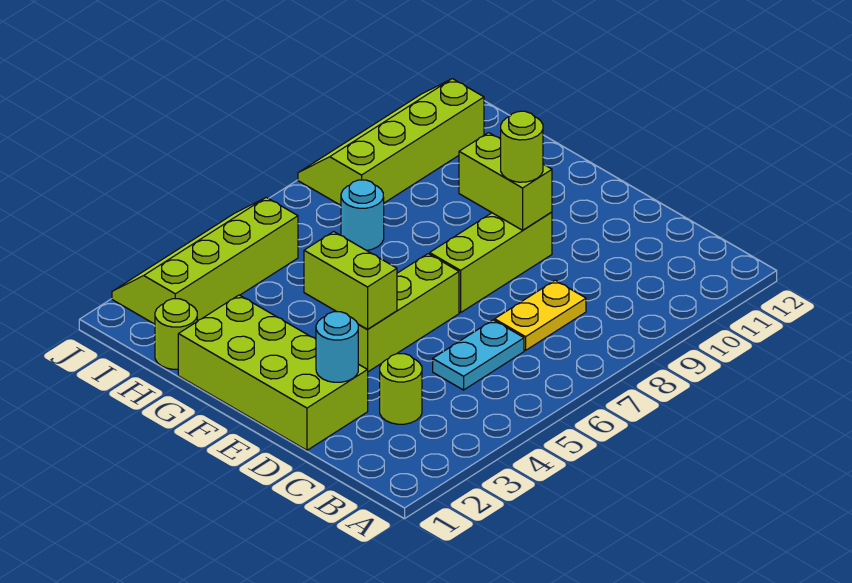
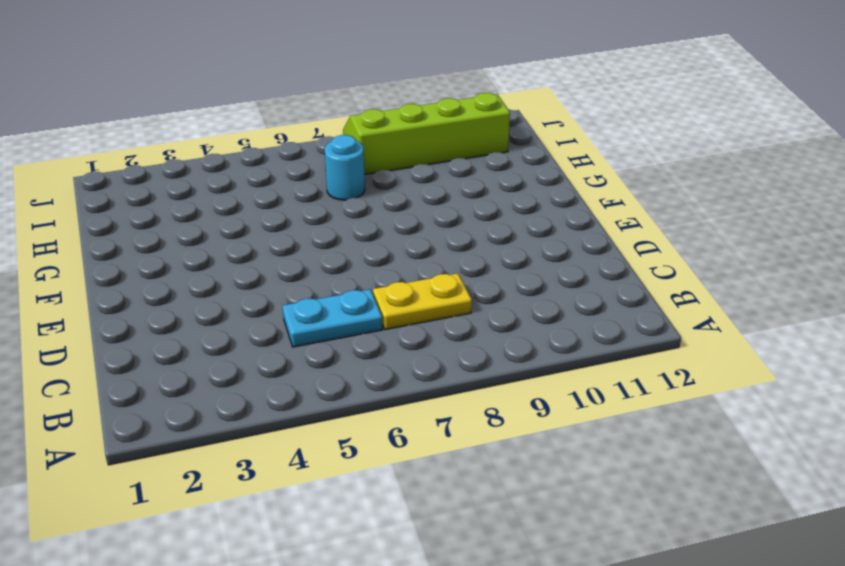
none -> lime 1x1 round brick [380,354,422,424]
none -> lime 2x4 brick [178,295,368,450]
none -> lime 1x3 brick [358,254,459,372]

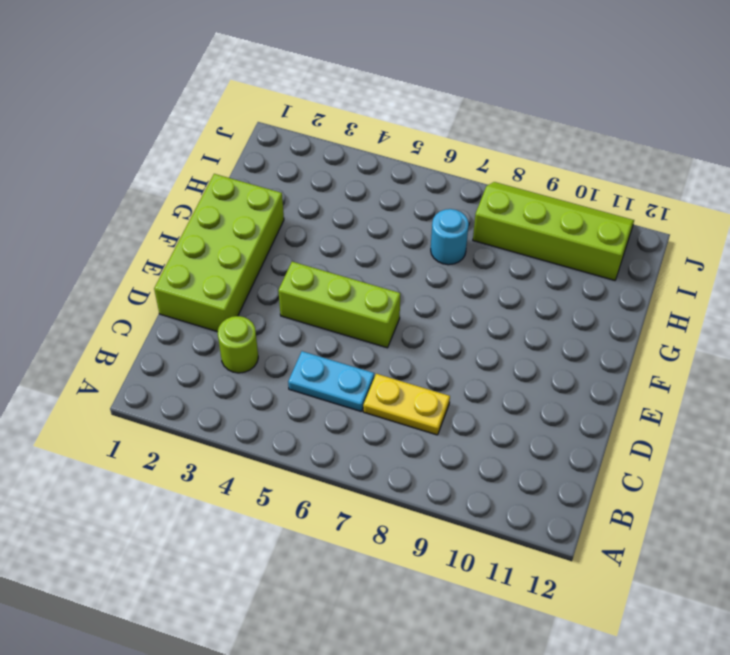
none -> lime 1x3 brick [430,212,552,313]
none -> lime 1x1 round brick [155,299,197,369]
none -> lime 2x4 slope [112,197,298,324]

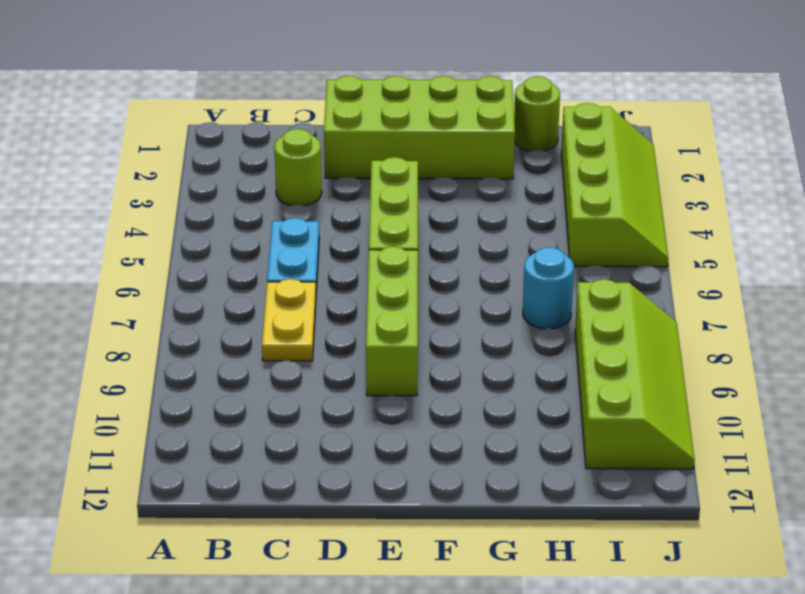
none -> cyan 1x1 round brick [316,312,358,382]
none -> lime 1x2 brick [304,232,397,329]
none -> lime 1x2 brick [459,133,552,230]

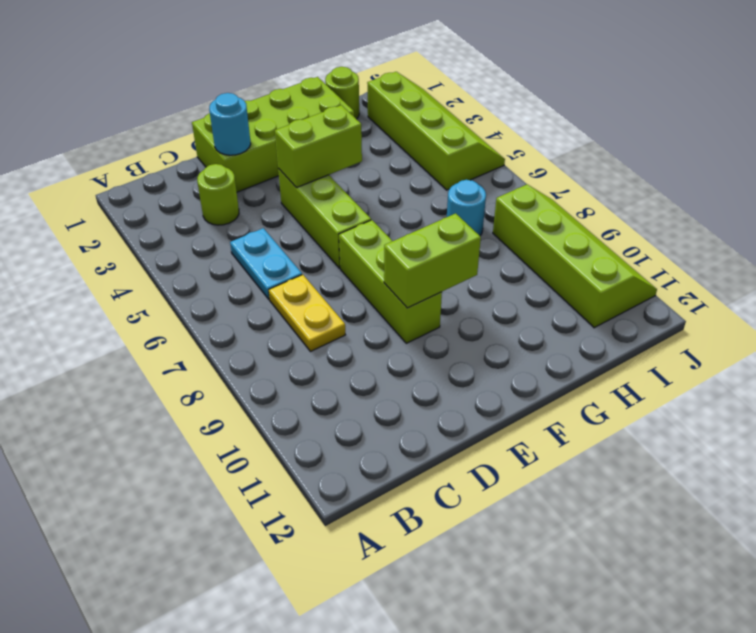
none -> lime 1x1 round brick [501,111,543,182]

